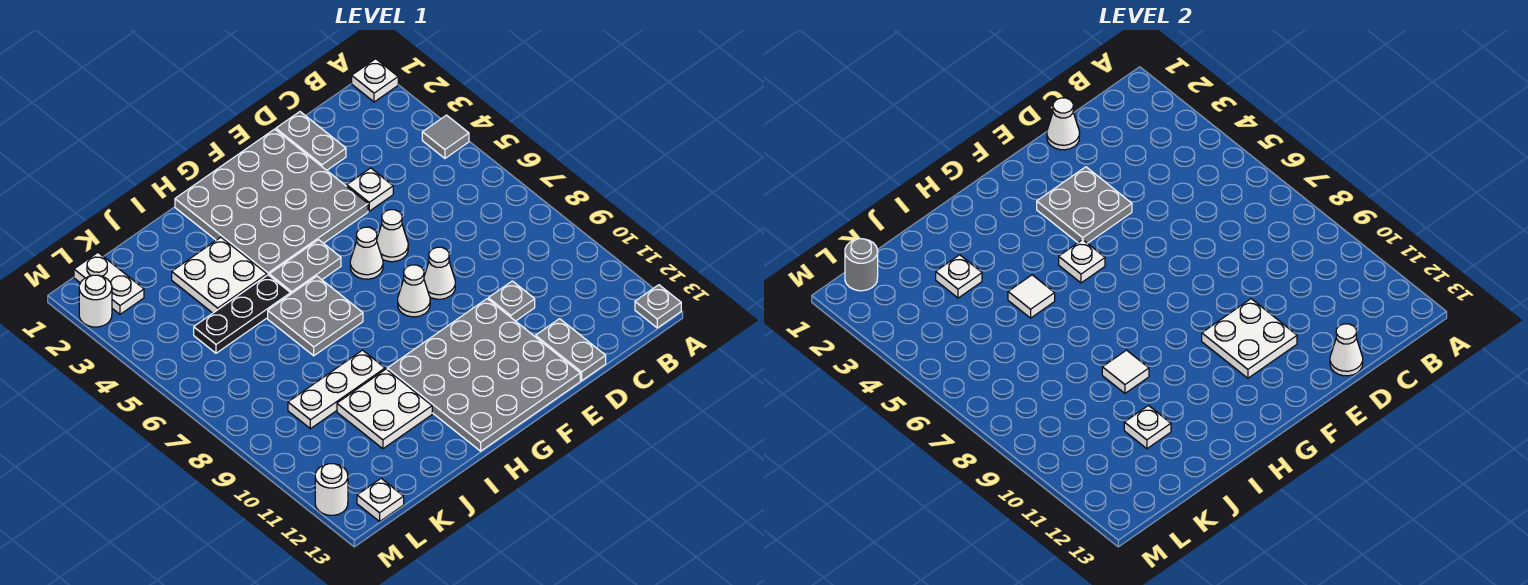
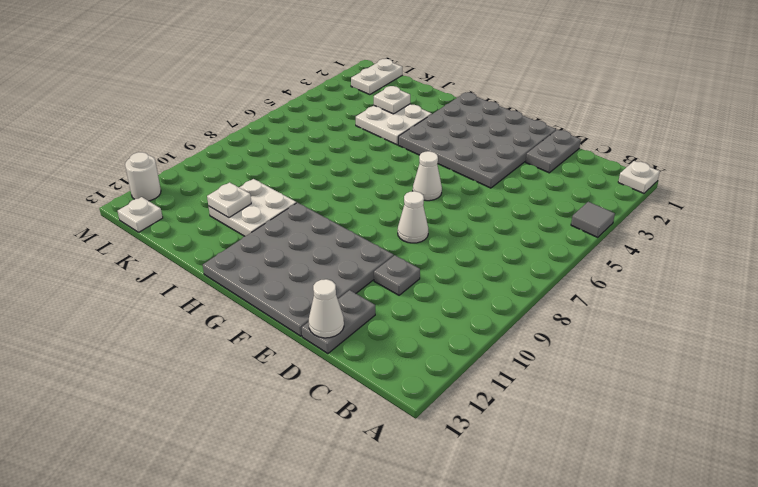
none -> grey 1x1 plate [635,285,681,328]
none -> white 1x1 plate [347,168,393,211]
none -> white 1x1 cone [377,210,408,262]
none -> white 1x1 cone [398,265,430,317]

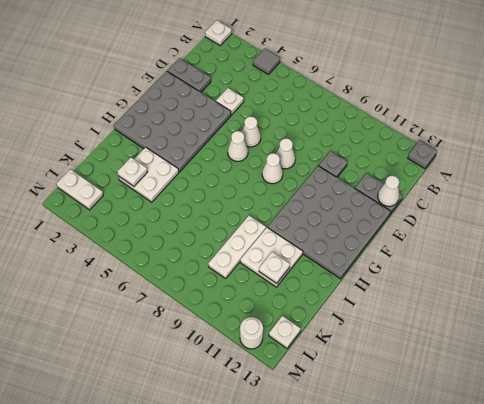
none -> grey 1x2 plate [269,240,341,294]
none -> grey 2x2 plate [268,276,363,356]
none -> black 1x3 plate [194,275,291,353]
none -> white 1x1 round brick [79,275,112,327]

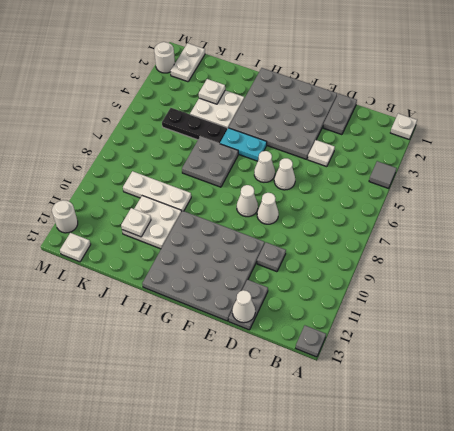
cyan 1x2 plate [220,128,267,161] -> grey 1x2 plate [269,240,341,294]
none -> white 1x1 cone [1047,98,1080,150]
none -> grey 2x2 plate [1037,167,1132,243]
none -> white 2x2 plate [1202,299,1297,378]
none -> white 1x1 plate [1059,240,1105,283]

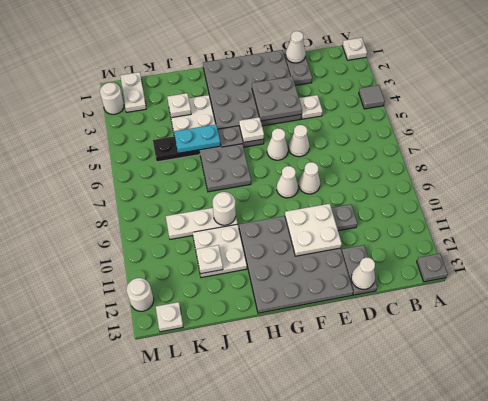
cyan 1x2 plate [174,124,221,153] -> white 1x1 tile [1008,275,1055,318]
white 1x1 round brick [213,192,236,225] -> white 1x1 tile [1102,350,1149,393]
none -> grey 1x1 round brick [845,239,878,291]

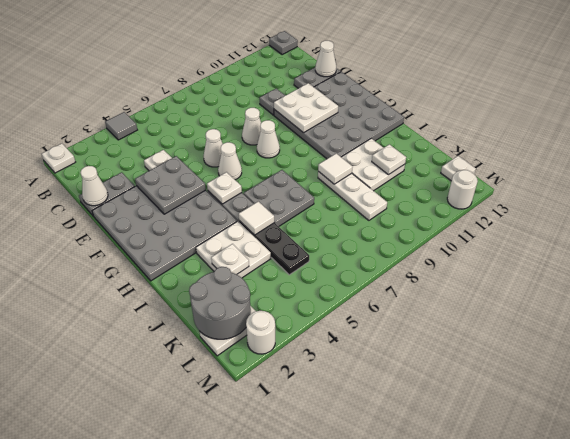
grey 2x2 round brick [189,267,251,339] -> grey 1x1 round brick [845,239,878,291]

